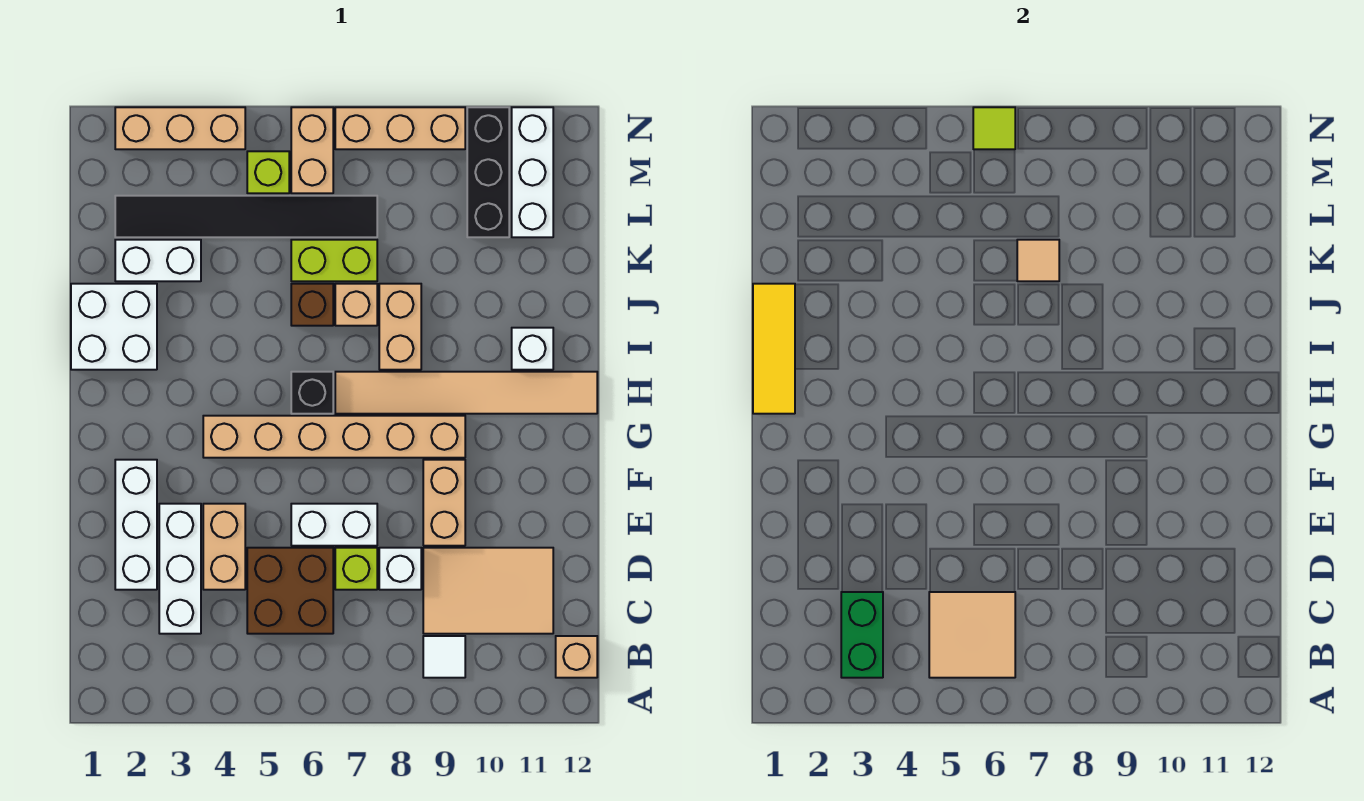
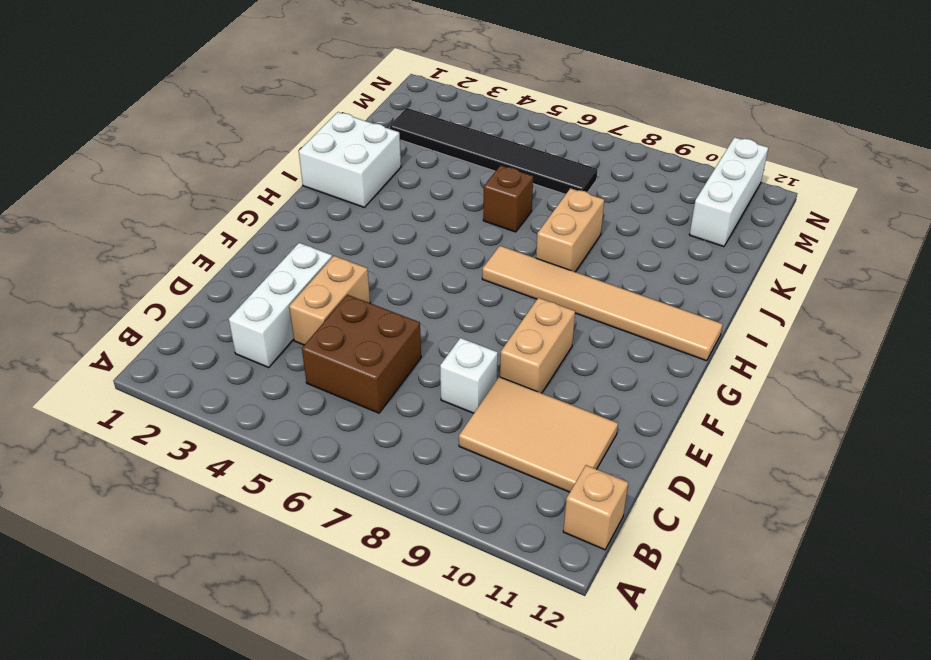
none -> white 1x1 tile [423,636,465,678]
none -> white 1x3 brick [115,460,157,590]
none -> lime 1x1 brick [335,548,377,590]
none -> white 1x2 brick [291,504,377,546]

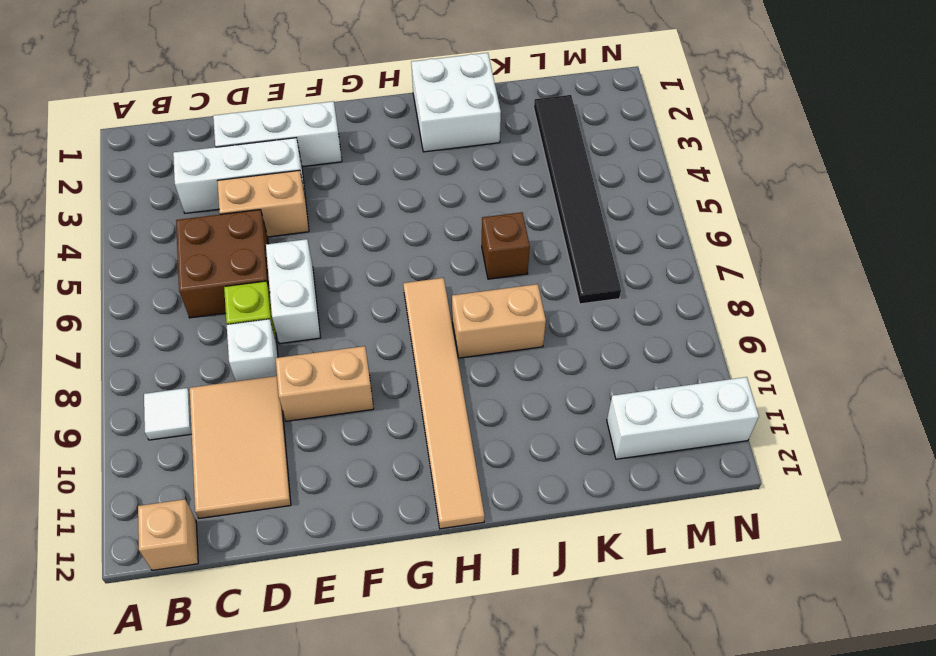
none -> tan 1x6 brick [203,416,465,458]
none -> black 1x1 brick [291,372,333,414]
none -> white 1x1 brick [512,328,553,370]
none -> tan 1x1 brick [335,284,377,326]

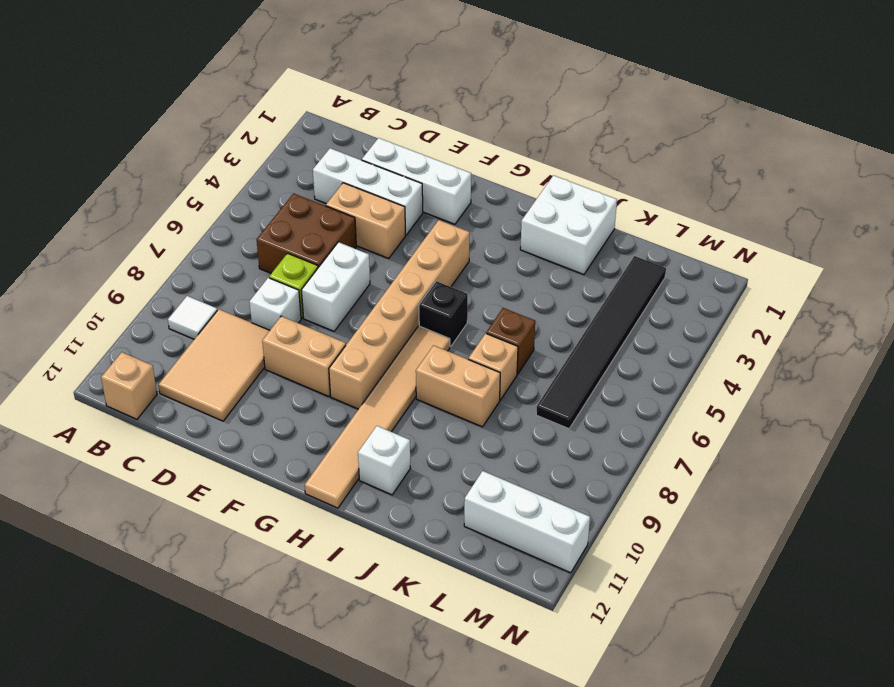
none -> white 1x2 brick [115,240,201,281]
none -> lime 1x2 brick [291,240,377,281]
none -> black 1x3 brick [467,107,509,237]
none -> lime 1x1 brick [247,151,289,193]

